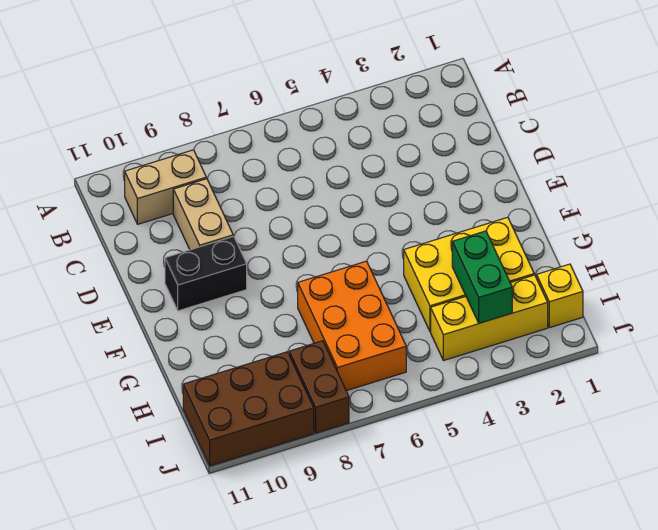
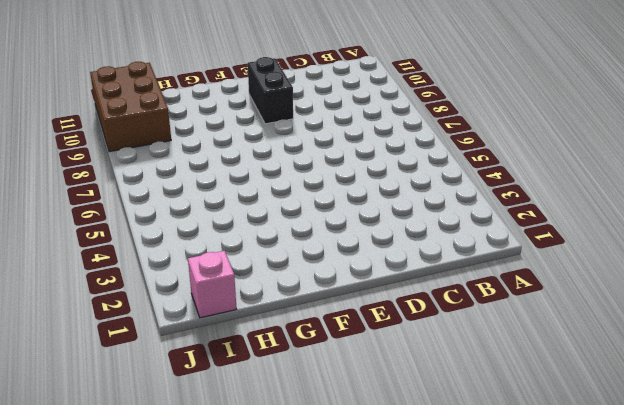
pink 1x1 brick [188,251,237,318] -> yellow 1x1 brick [537,264,583,328]
none -> tan 1x2 brick [125,150,206,224]
none -> tan 1x2 brick [173,179,233,250]

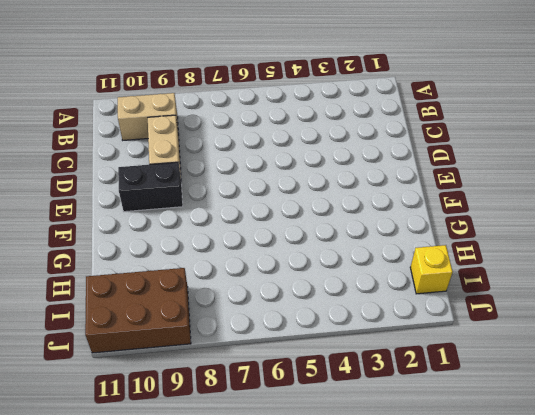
none -> yellow 2x3 brick [404,217,534,332]
none -> orange 2x3 brick [298,261,406,391]

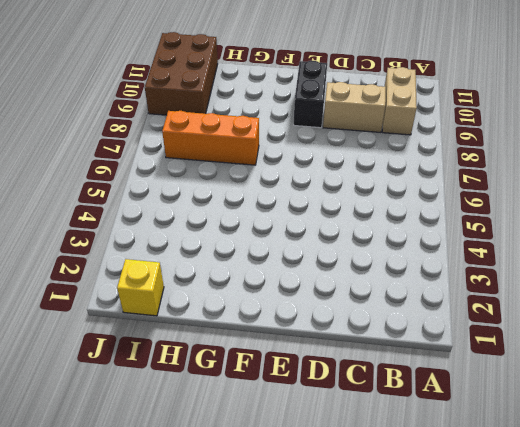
orange 1x3 brick [162,111,259,165] -> orange 2x3 brick [298,261,406,391]
none -> yellow 2x3 brick [404,217,534,332]
none -> yellow 1x3 brick [431,275,548,361]

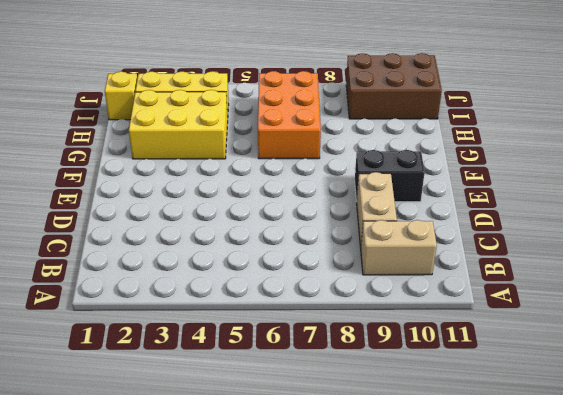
none -> brown 1x2 brick [289,341,349,433]
none -> green 1x2 brick [452,231,512,323]

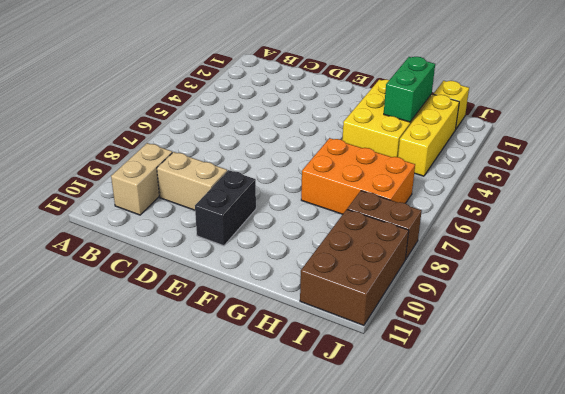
green 1x2 brick [384,57,435,122] -> green 1x2 brick turned to [452,231,512,323]

